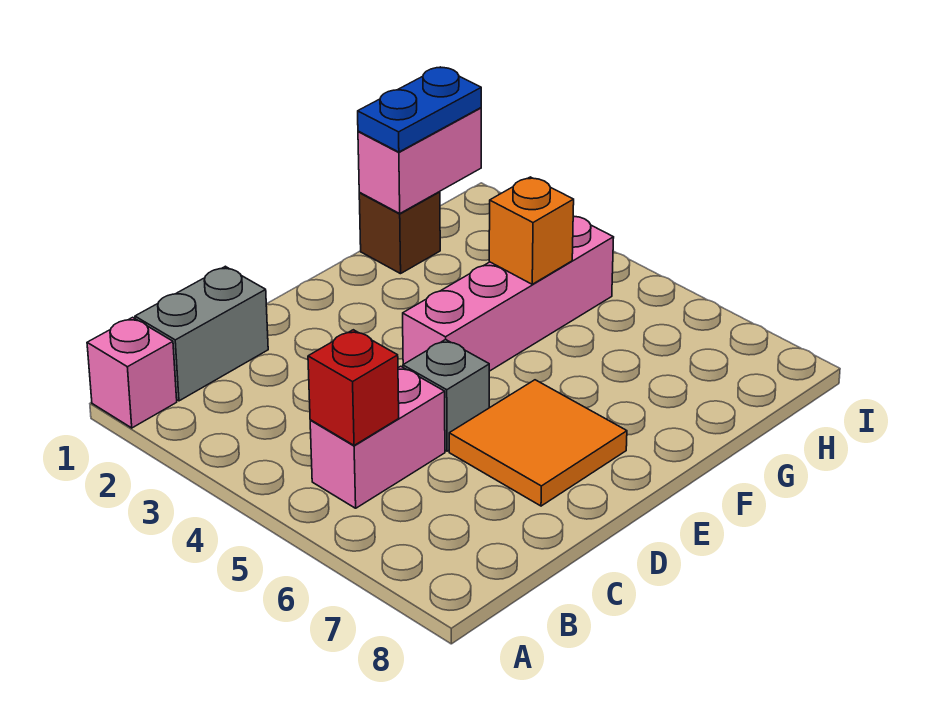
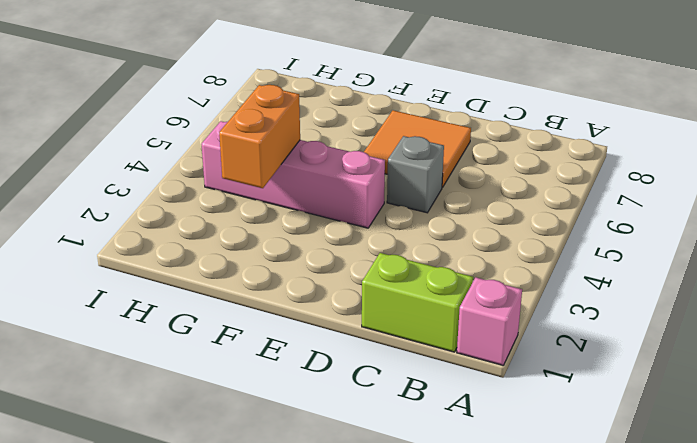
lime 1x2 brick [362,253,473,352] -> grey 1x2 brick [135,266,268,401]
orange 1x2 brick [219,85,300,188] -> orange 1x1 brick [489,177,574,284]
none -> pink 1x2 brick [310,366,445,508]
none -> brown 1x1 brick [359,192,440,274]

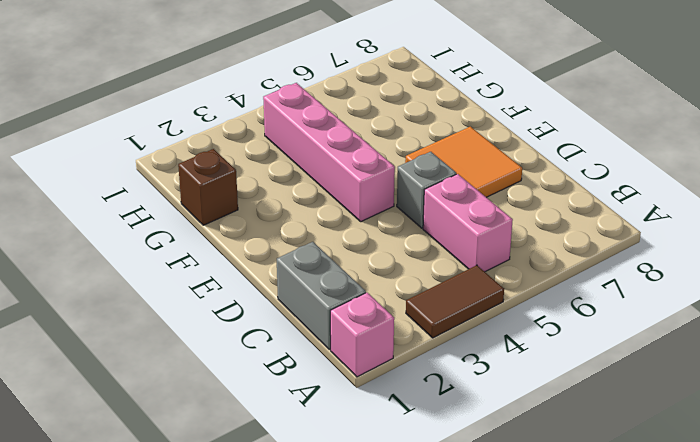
brown 1x2 tile [406,265,504,338] -> none
none -> red 1x1 brick [308,330,399,445]
none -> pink 1x2 brick [358,108,481,213]

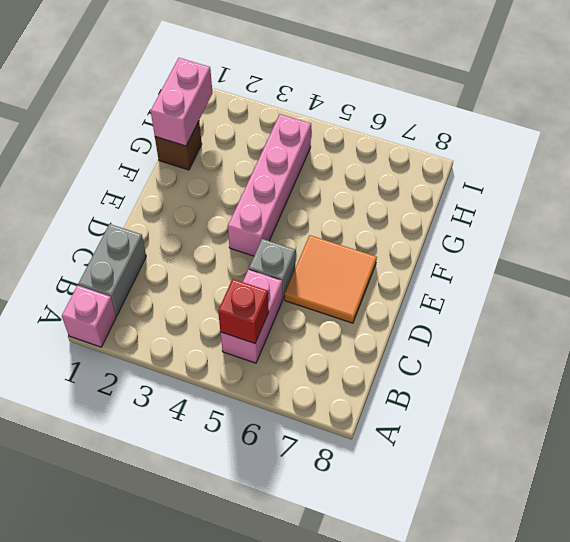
none -> orange 1x1 brick [489,177,574,284]
none -> blue 1x2 plate [358,67,481,152]

